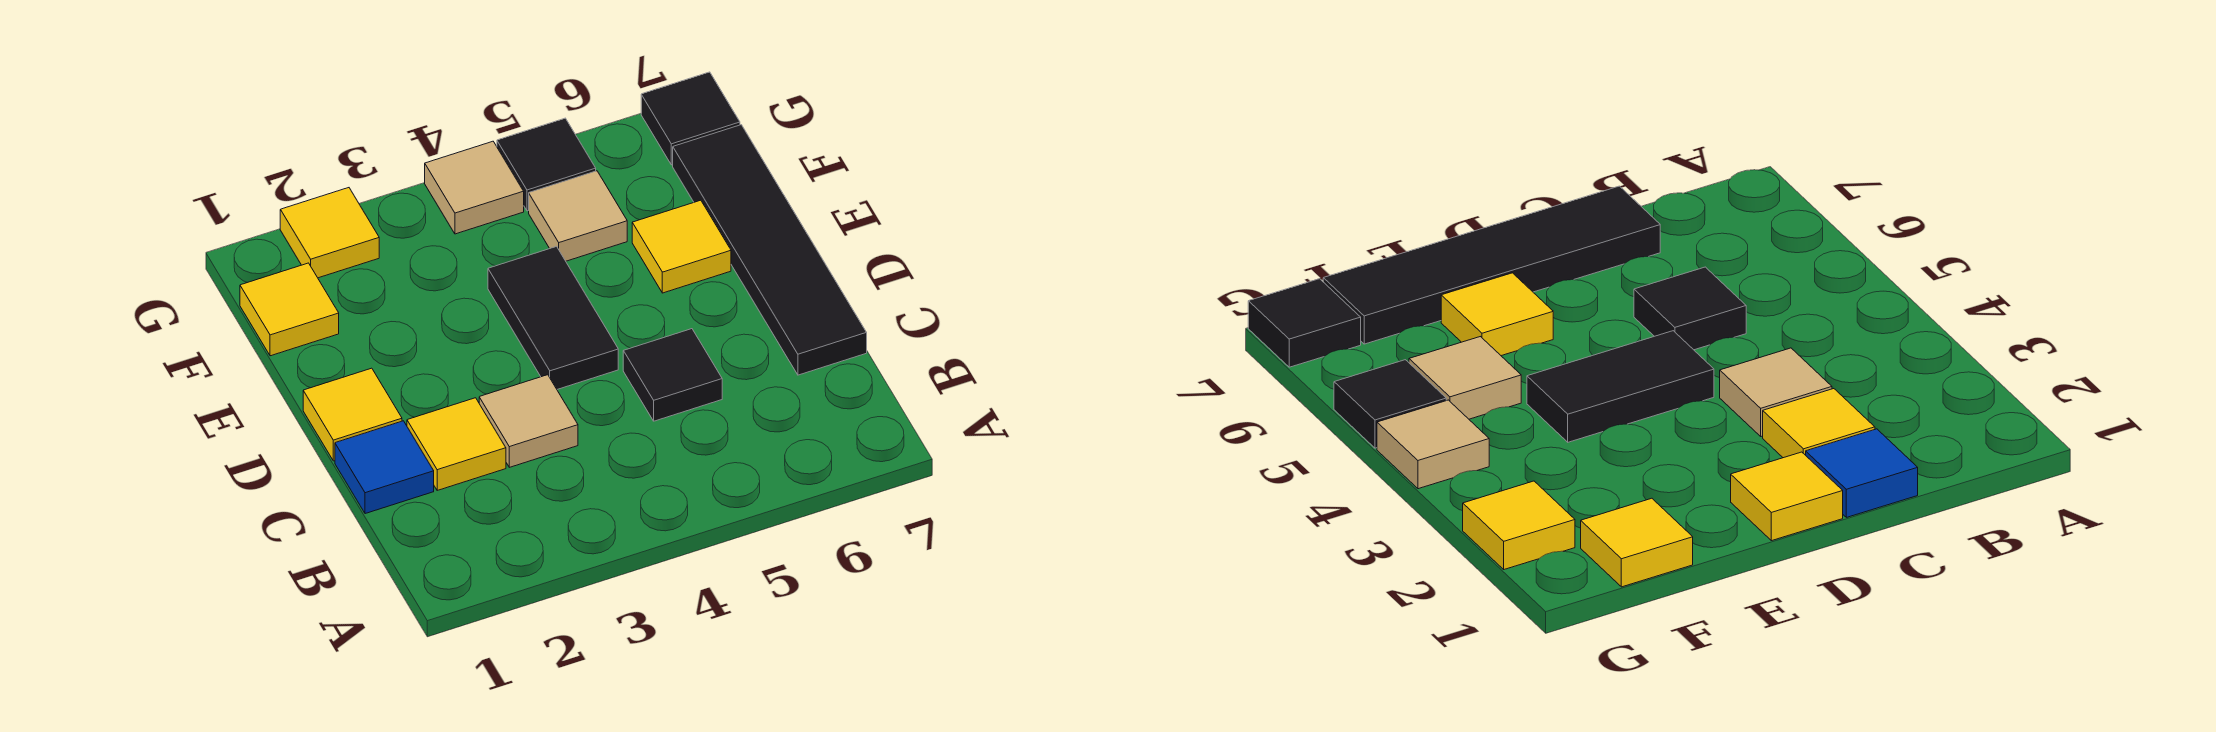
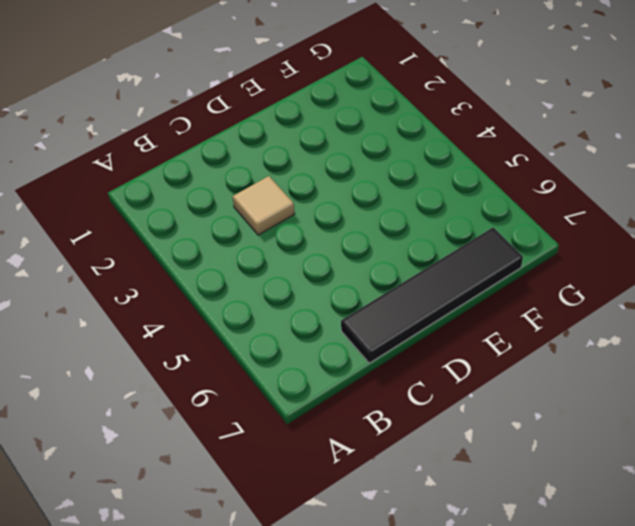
none -> blue 1x1 tile [335,421,434,514]
none -> yellow 1x1 tile [407,398,506,490]
none -> black 1x1 tile [623,329,722,421]

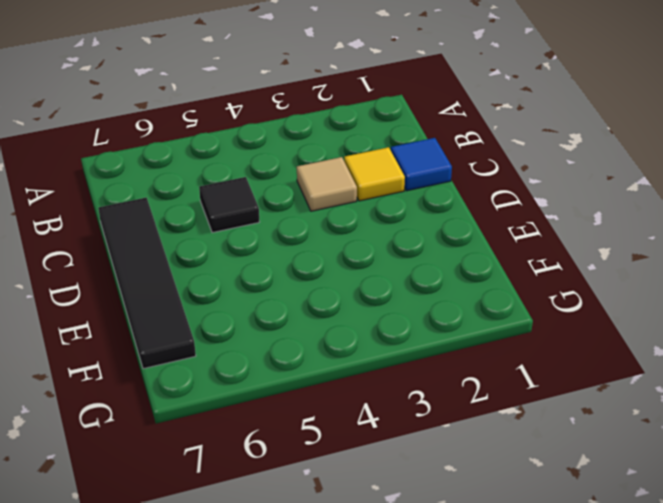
none -> yellow 1x1 tile [303,368,402,461]
none -> black 1x2 tile [488,247,618,389]
none -> yellow 1x1 tile [632,200,731,293]

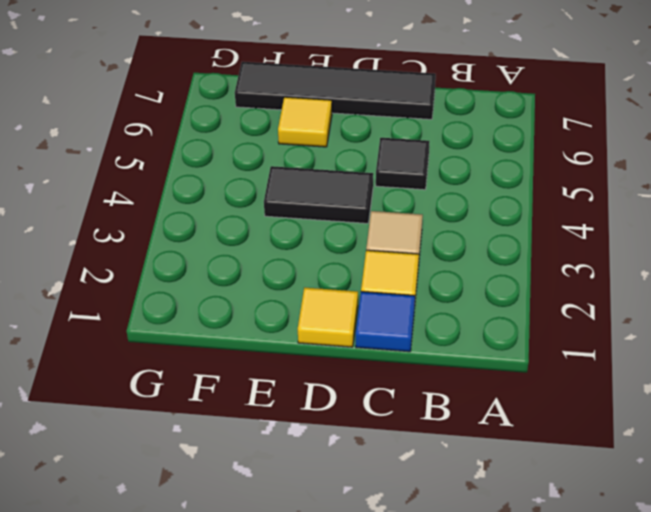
none -> yellow 1x1 tile [240,263,339,356]
none -> tan 1x1 tile [529,171,627,261]
none -> yellow 1x1 tile [280,188,379,278]

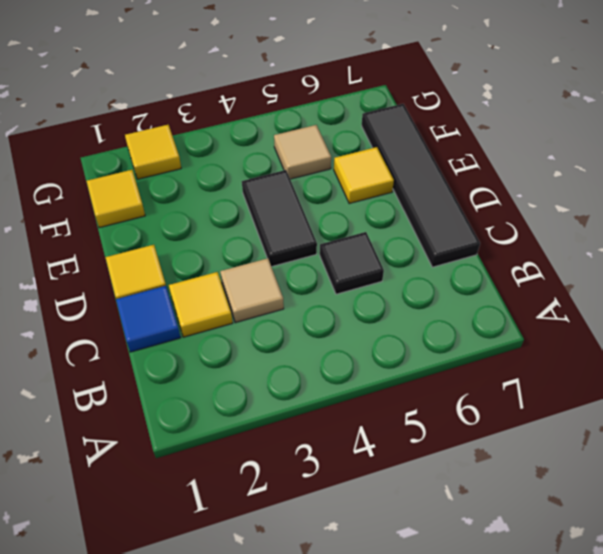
none -> tan 1x1 tile [425,141,524,234]
none -> black 1x1 tile [497,118,596,211]
none -> black 1x1 tile [641,72,740,165]

